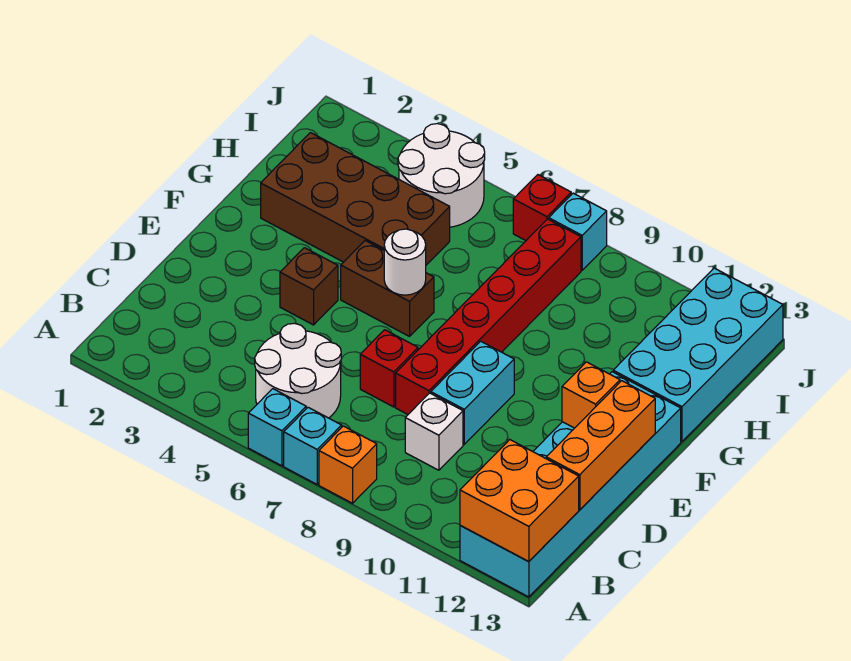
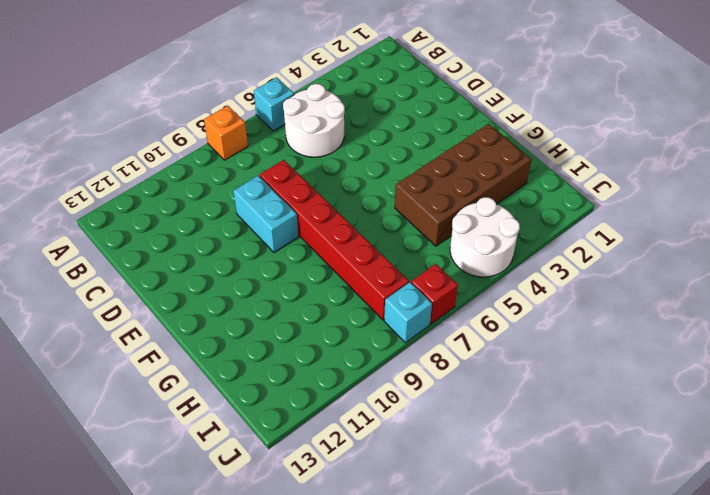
none -> cyan 1x1 brick [284,407,342,484]
none -> cyan 2x6 brick [460,372,681,597]
none -> white 1x1 brick [405,393,463,470]

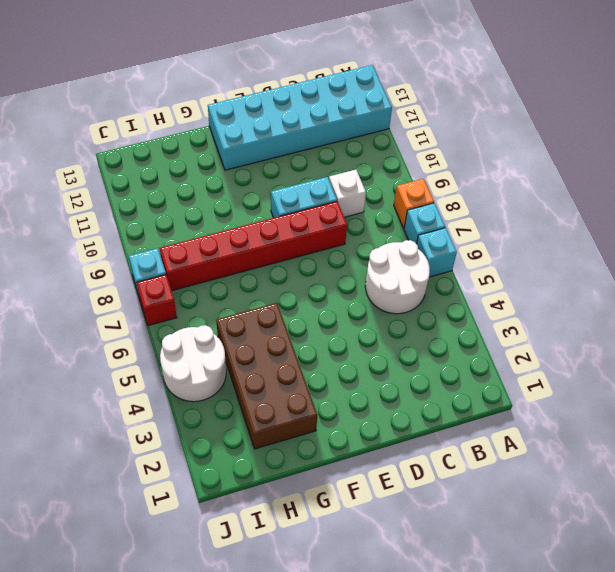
none -> red 1x1 brick [360,330,418,407]
none -> brown 1x1 brick [280,248,338,325]
none -> brown 1x2 brick [341,241,434,336]

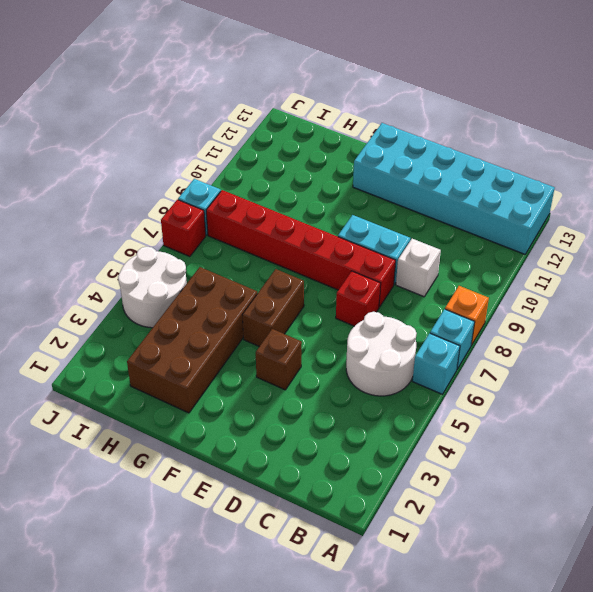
none -> cyan 2x4 brick [613,268,783,442]
none -> orange 2x2 brick [460,440,579,561]
none -> orange 1x3 brick [546,381,655,510]

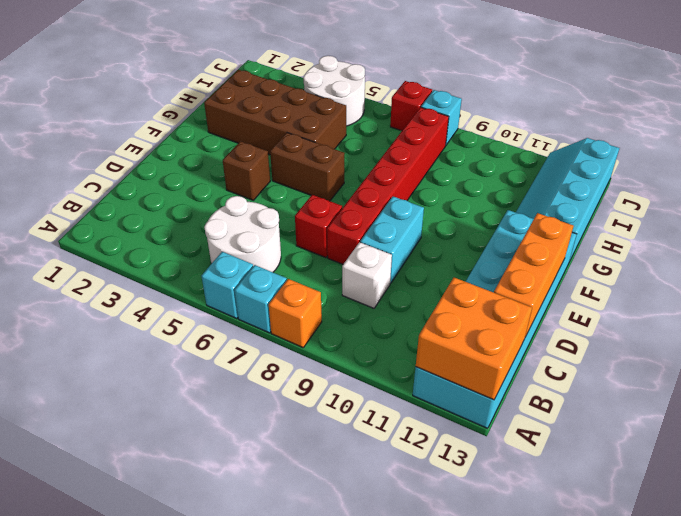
cyan 2x4 slope [516,138,619,262] -> cyan 2x4 brick [613,268,783,442]
none -> orange 1x1 brick [562,362,620,428]
none -> white 1x1 round brick [384,229,426,295]

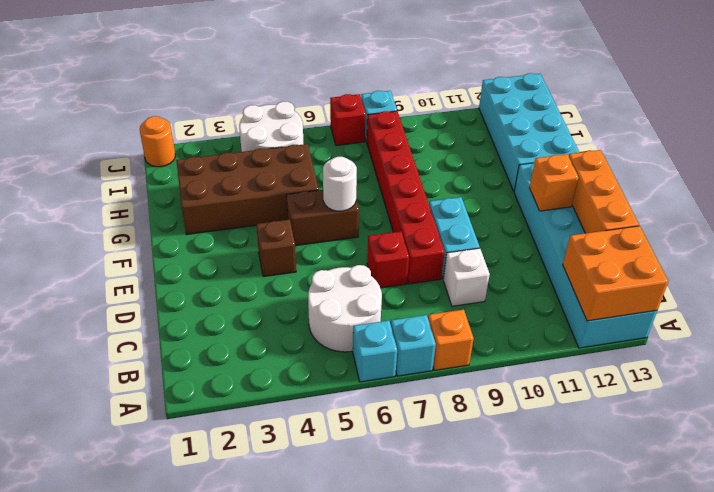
orange 1x1 round brick [140,116,175,167] -> none

